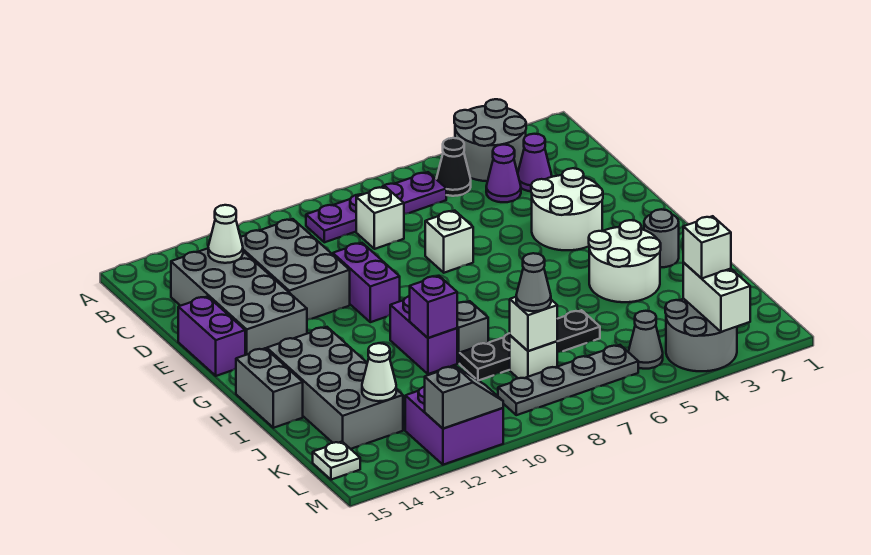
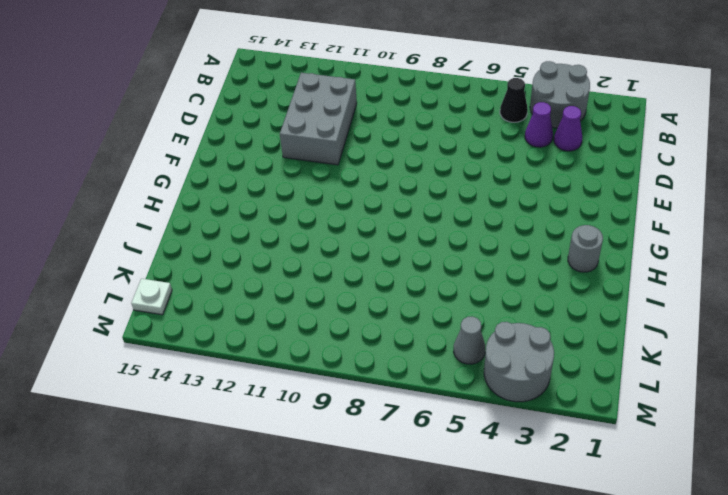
none -> purple 1x4 plate [306,172,446,242]
none -> white 1x1 brick [356,187,404,249]
none -> grey 2x4 brick [171,249,307,355]
none -> white 2x2 round brick [531,168,603,250]

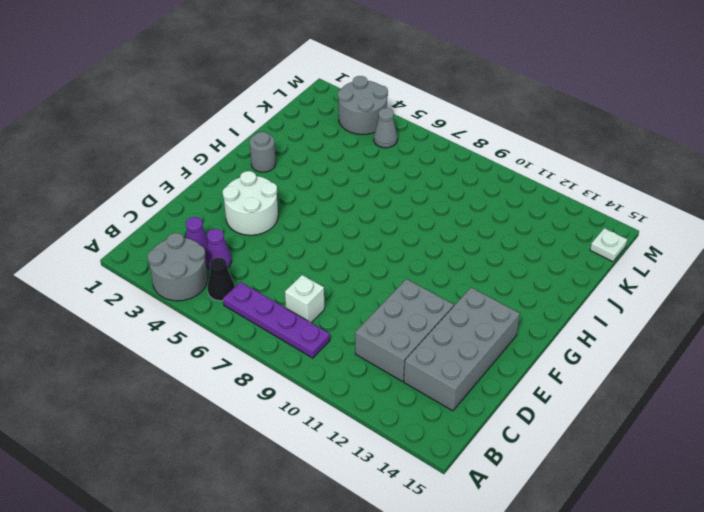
none -> white 1x1 brick [425,211,473,273]
none -> purple 1x2 brick [333,243,400,322]
none -> purple 1x2 brick [178,296,245,376]
none -> white 2x2 round brick [589,220,661,302]

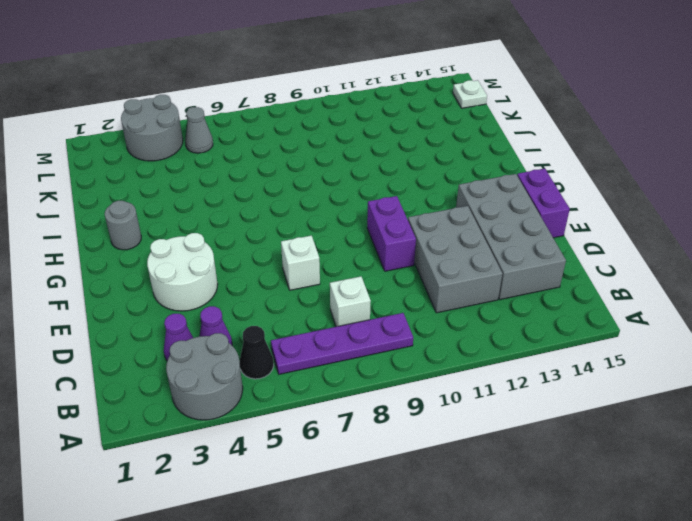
none -> white 2x2 round brick [589,220,661,302]
none -> purple 1x2 brick [390,296,457,374]
none -> grey 2x4 brick [267,327,403,449]
none -> grey 1x2 brick [236,348,303,428]

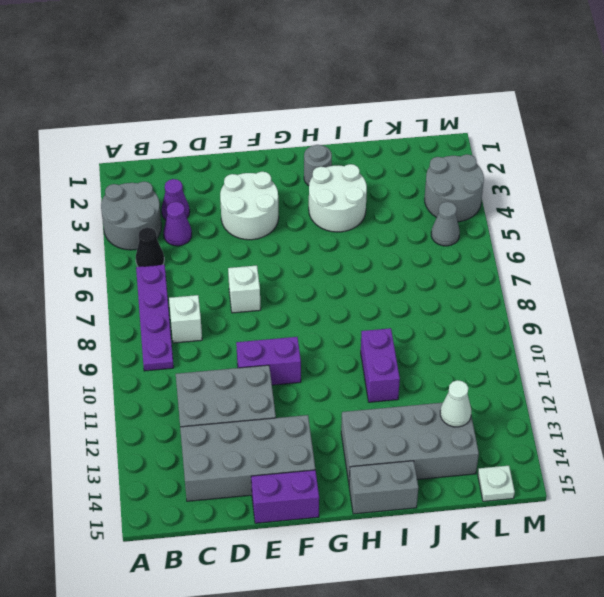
purple 1x2 brick [361,328,400,402] -> purple 1x2 brick turned to [390,296,457,374]
none -> grey 1x1 brick [457,301,488,363]
none -> black 1x4 plate [460,310,600,381]
none -> white 1x1 brick [510,335,557,378]
none -> grey 1x4 plate [498,345,638,415]

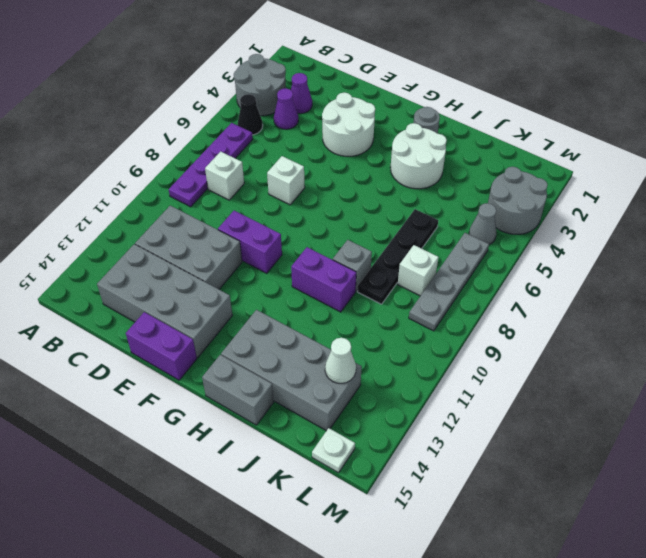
none -> purple 2x2 brick [405,387,503,465]
none -> white 1x1 cone [208,205,243,263]
none -> purple 1x1 brick [410,276,457,338]
none -> white 1x1 brick [510,297,557,351]

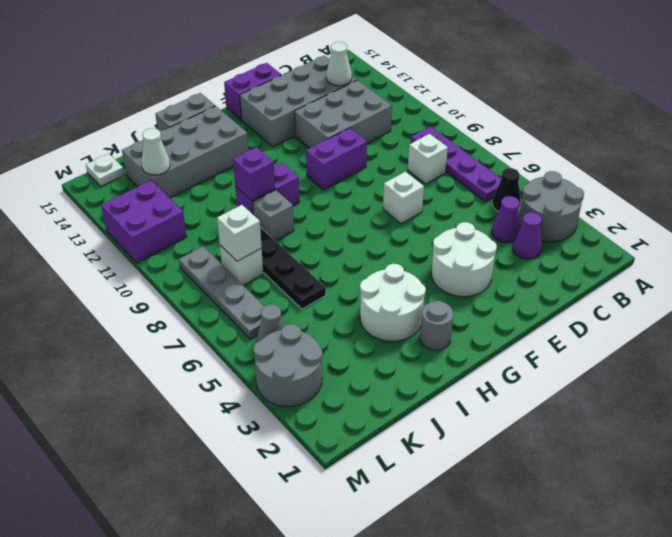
none -> white 1x2 brick [683,262,750,332]
none -> grey 1x2 slope [425,366,503,428]
none -> grey 1x1 cone [516,253,551,311]
none -> white 1x1 brick [683,216,731,278]

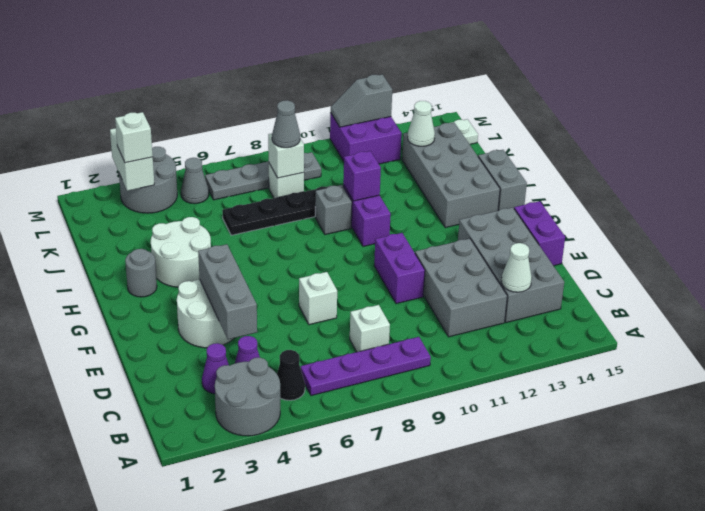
grey 1x3 brick [198,244,257,339] -> none

